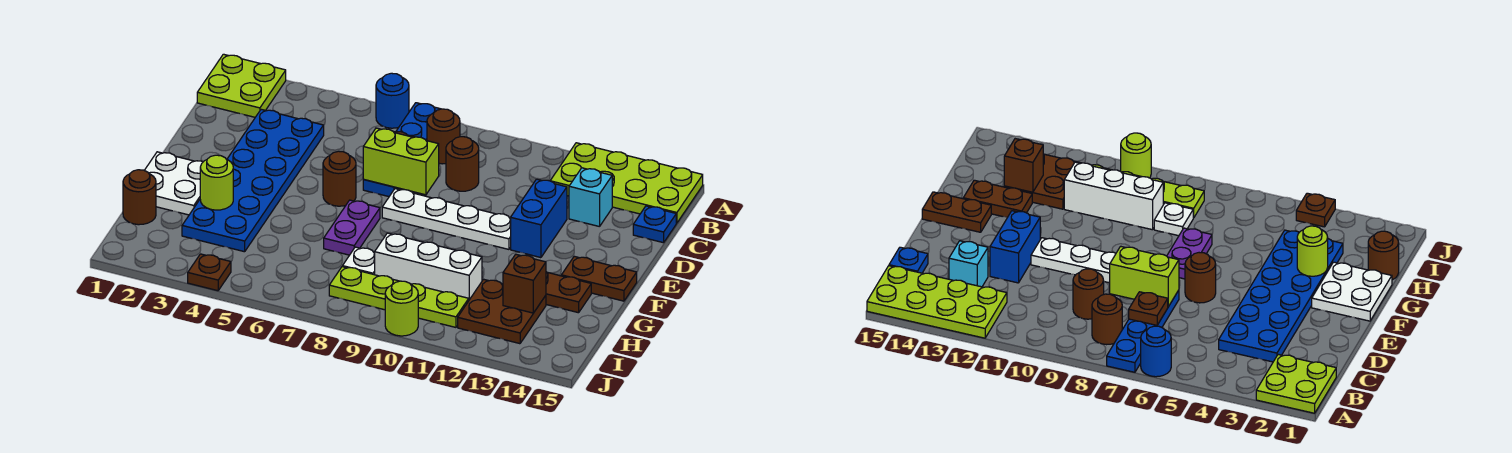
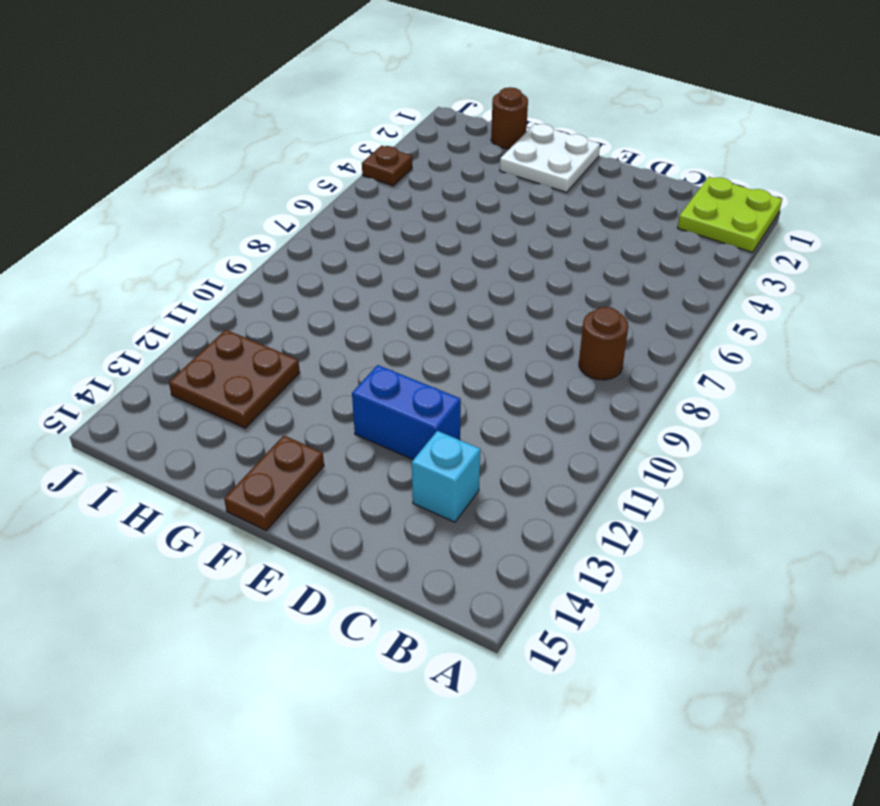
none -> blue 1x1 round brick [376,73,409,128]
none -> blue 1x4 plate [363,103,440,197]
none -> lime 2x4 plate [550,143,703,223]

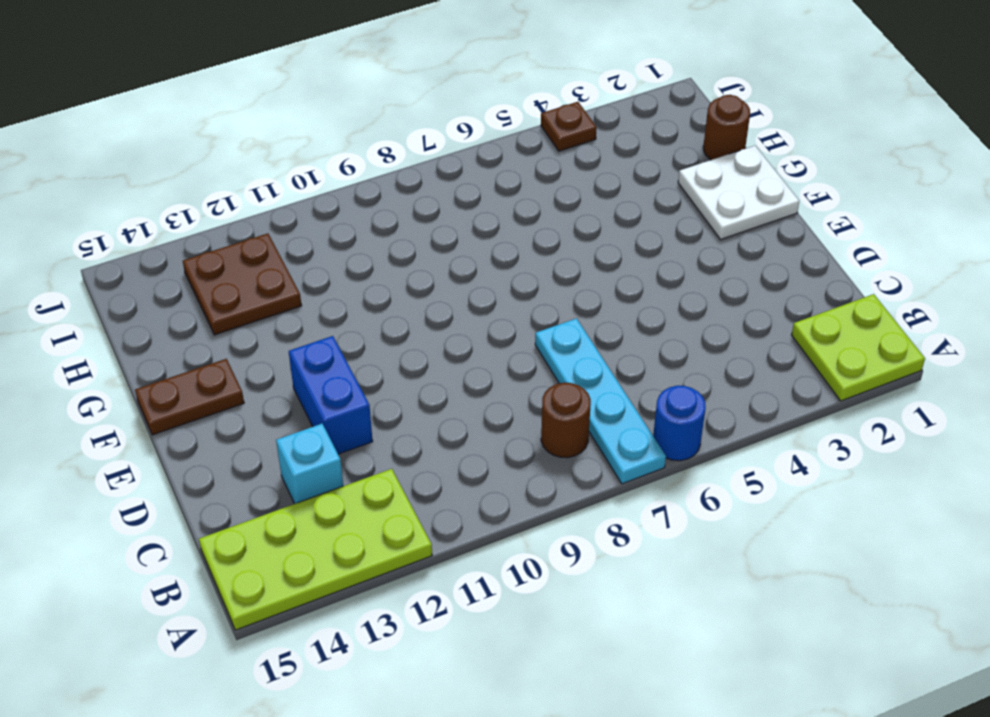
cyan 1x4 plate [535,318,666,484] -> blue 1x4 plate [363,103,440,197]
none -> blue 2x6 plate [182,109,324,252]
none -> brown 1x1 round brick [446,137,479,191]
none -> blue 1x1 plate [633,206,676,243]

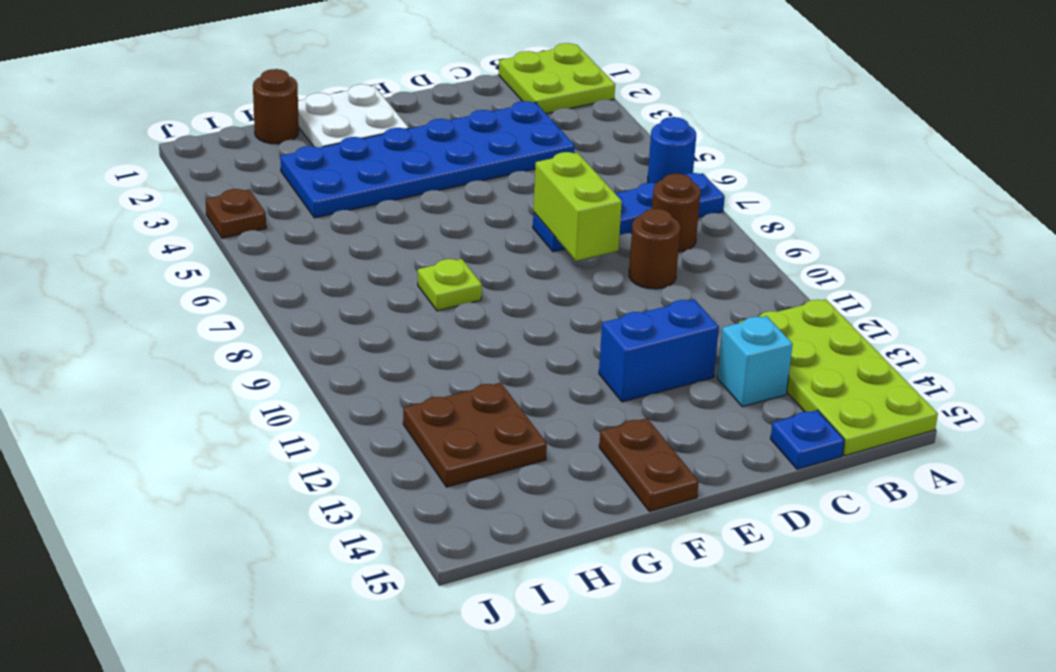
lime 1x1 plate [418,259,482,311] -> none
none -> brown 1x1 round brick [323,151,356,206]
none -> white 1x4 plate [382,189,511,249]
none -> purple 1x2 plate [324,200,380,255]

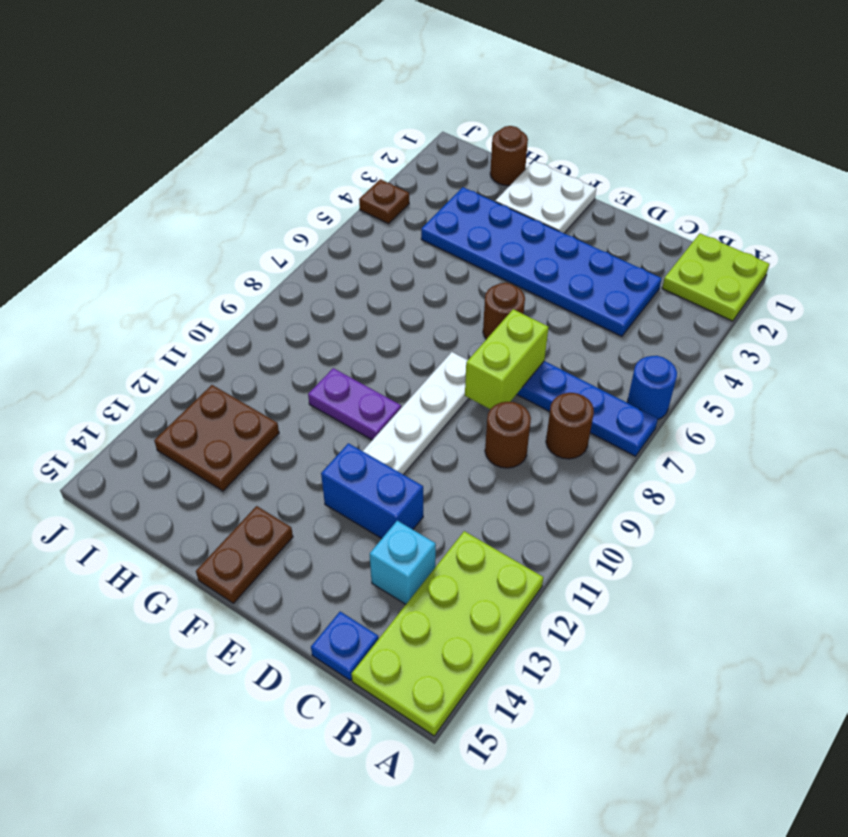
purple 1x2 plate [308,368,401,440] -> purple 1x2 plate moved to [324,200,380,255]
none -> brown 1x2 plate [546,272,591,313]
none -> white 1x1 plate [343,247,375,275]
none -> white 1x3 brick [375,233,482,300]

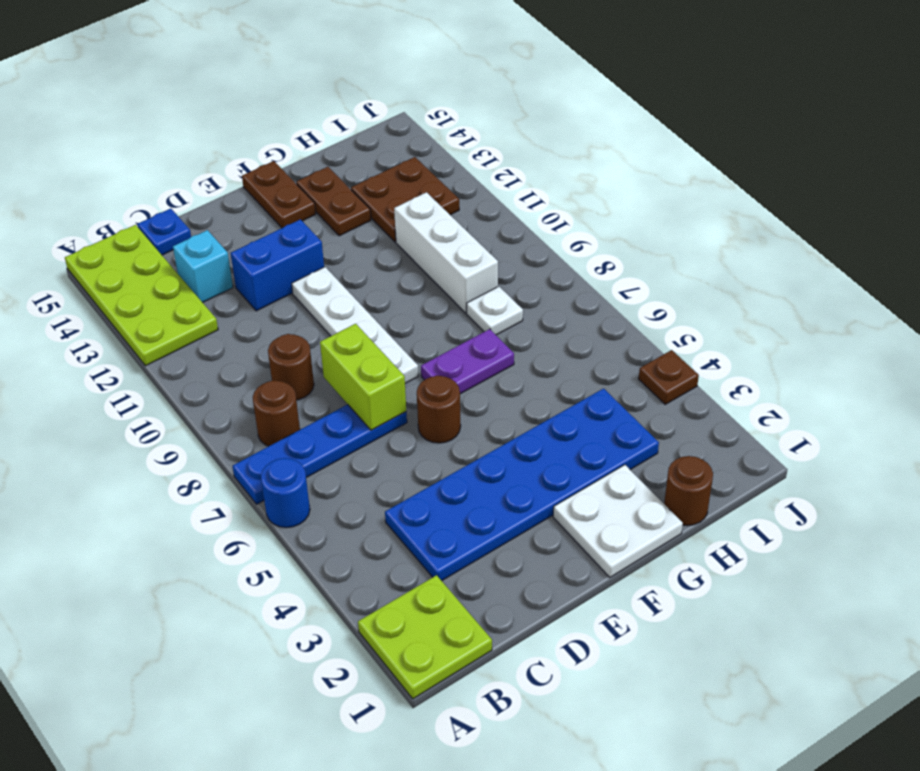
none -> lime 1x4 plate [329,267,469,327]
none -> lime 1x1 round brick [385,281,418,336]
none -> brown 1x1 plate [1129,292,1168,325]

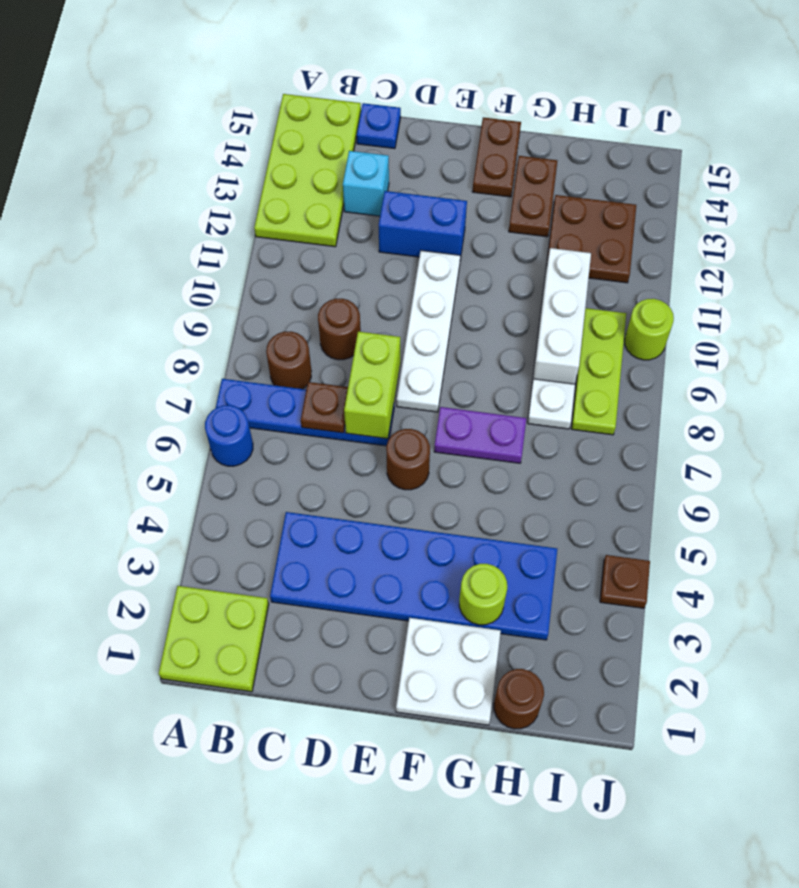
lime 1x3 plate [572,308,626,435] -> lime 1x4 plate [329,267,469,327]
none -> brown 1x1 brick [503,254,546,313]

